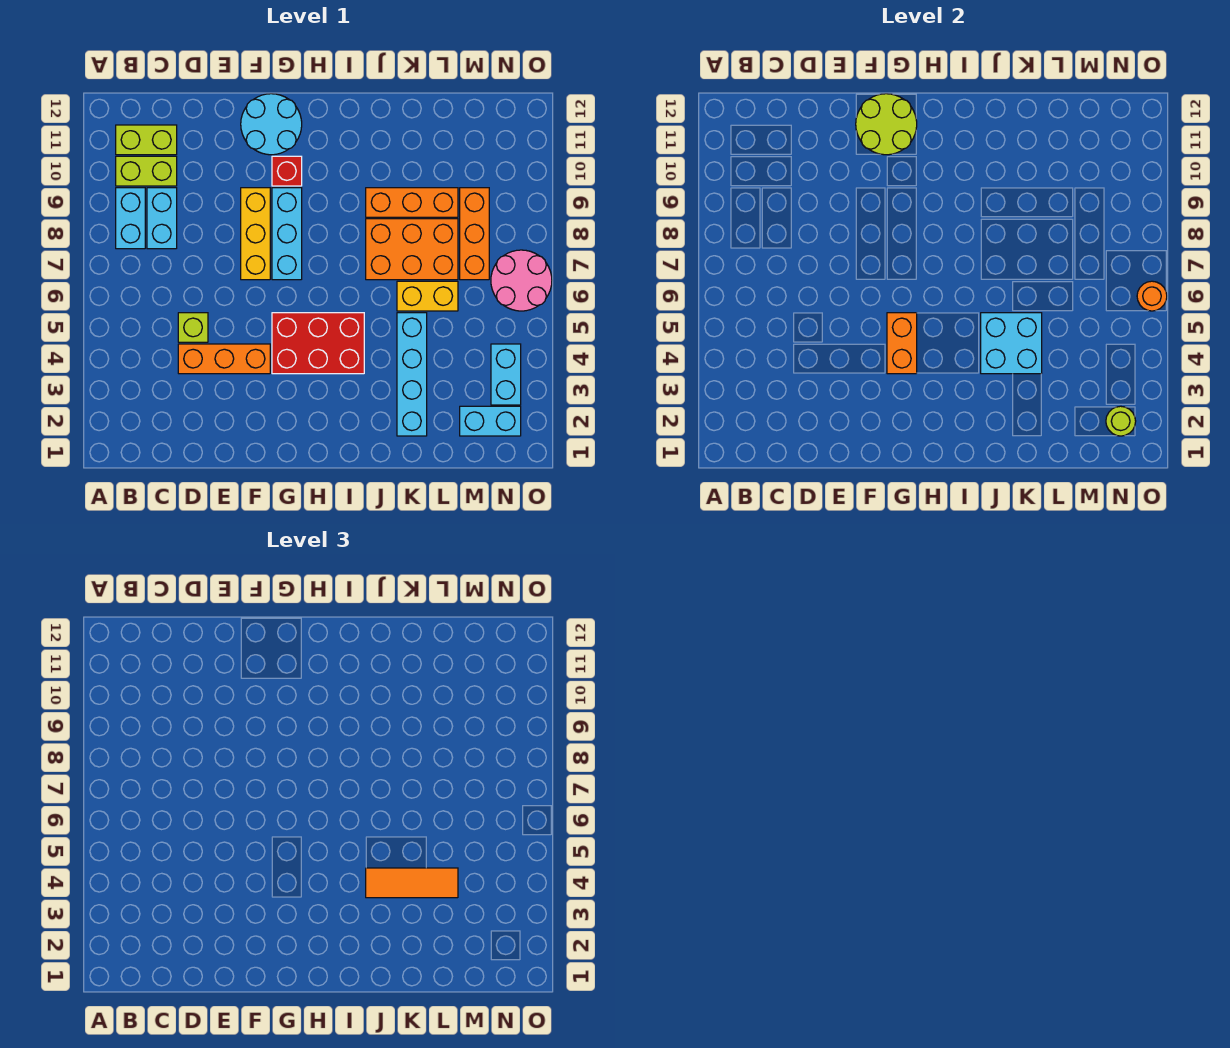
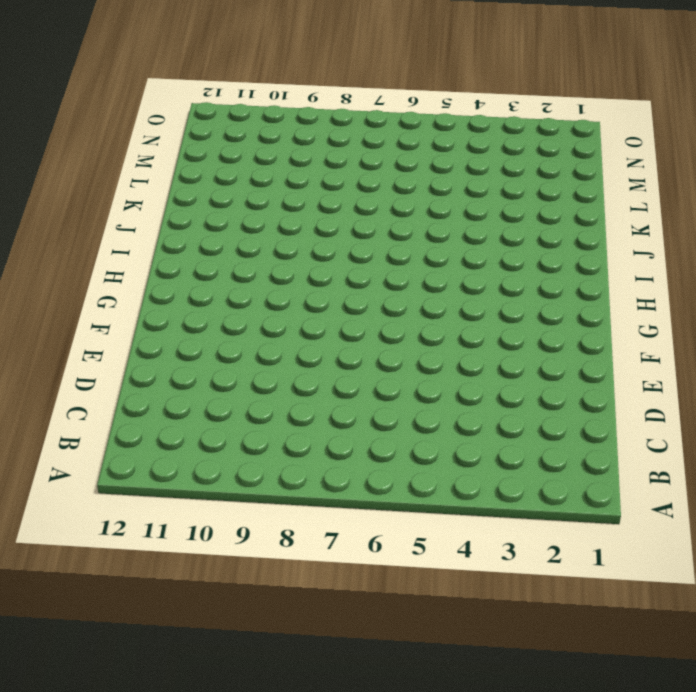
none -> cyan 1x2 brick [116,188,145,249]
none -> lime 1x2 brick [116,156,177,186]
none -> lime 1x2 brick [116,125,177,155]

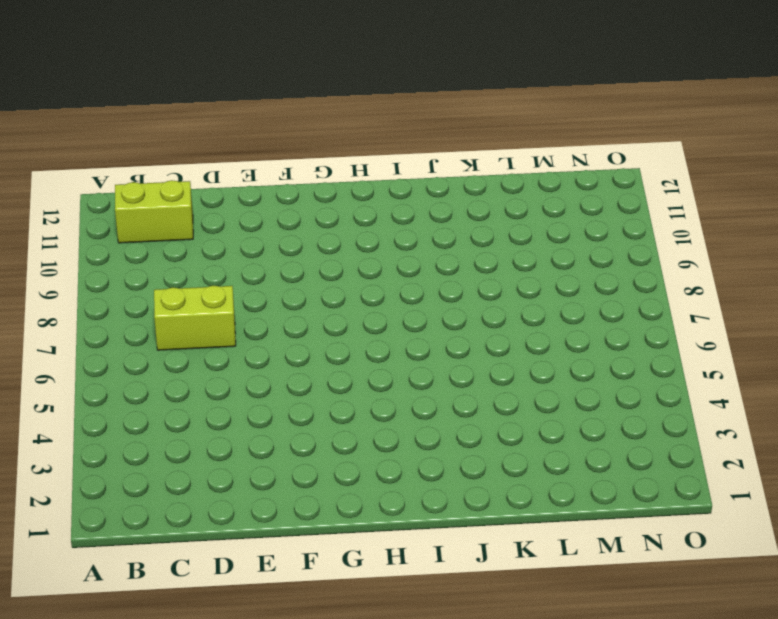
lime 1x2 brick [154,286,236,350] -> lime 1x2 brick moved to [116,156,177,186]
none -> cyan 1x2 brick [116,188,145,249]
none -> cyan 1x2 brick [147,188,177,249]
none -> orange 1x3 brick [178,344,270,374]

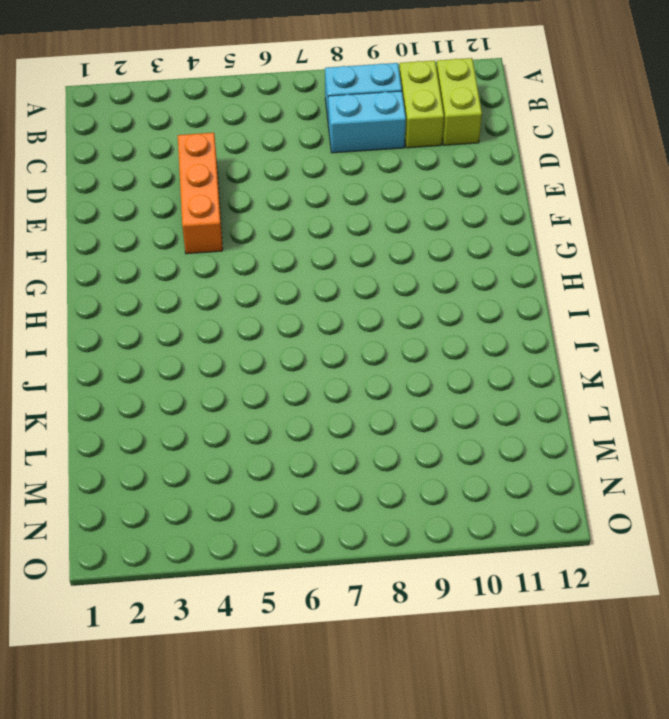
none -> lime 1x1 brick [178,313,208,342]
none -> yellow 1x3 brick [241,188,270,280]
none -> cyan 2x2 round brick [241,94,302,155]

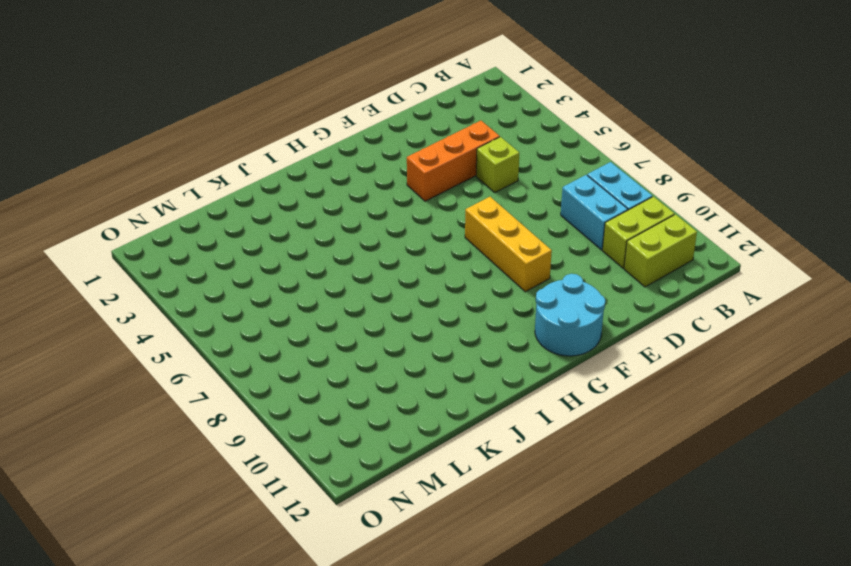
none -> red 2x3 brick [272,313,364,374]
none -> cyan 1x3 brick [272,188,302,280]
none -> red 1x1 brick [272,156,302,186]

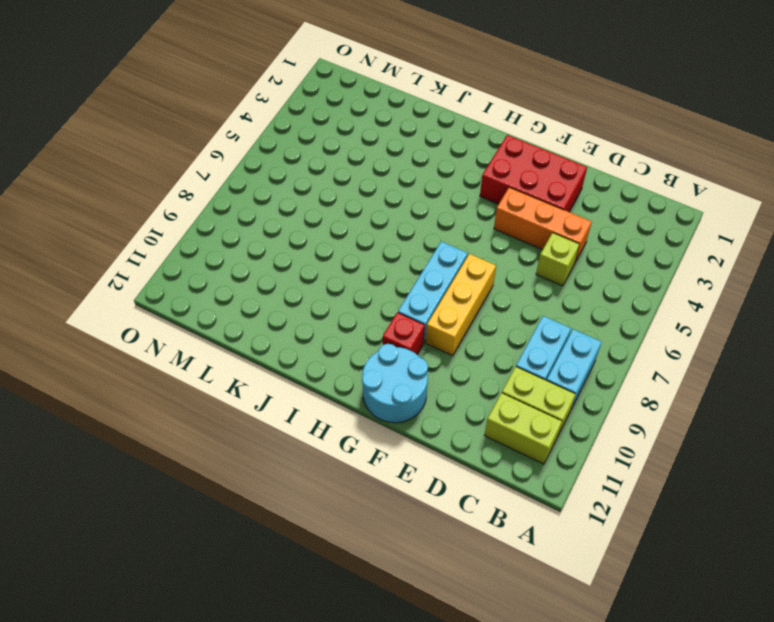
red 2x3 brick [480,135,587,212] -> red 2x3 brick moved to [272,313,364,374]
none -> orange 2x3 brick [366,219,458,280]
none -> orange 1x3 brick [366,188,458,217]
none -> cyan 1x4 brick [397,313,427,436]

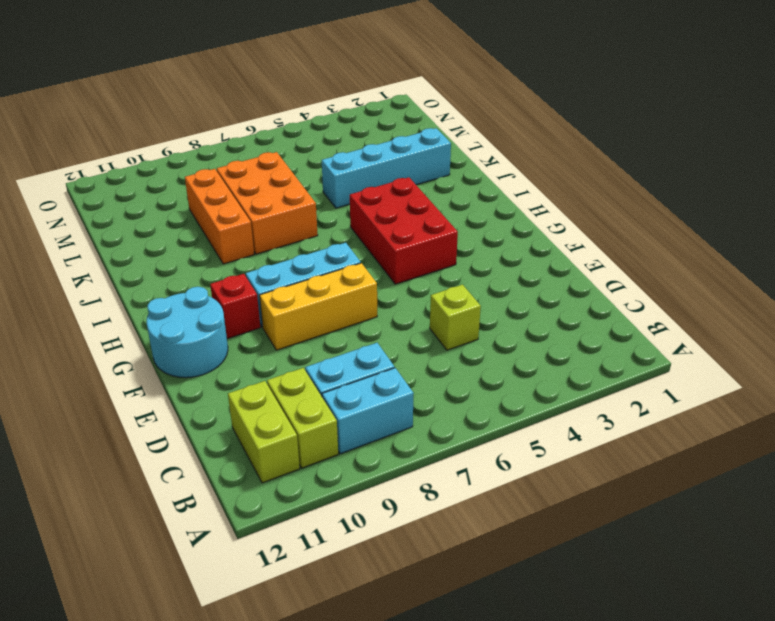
none -> orange 1x3 brick [178,344,270,374]
none -> yellow 1x2 brick [397,281,458,311]
none -> cyan 1x2 brick [460,406,521,436]

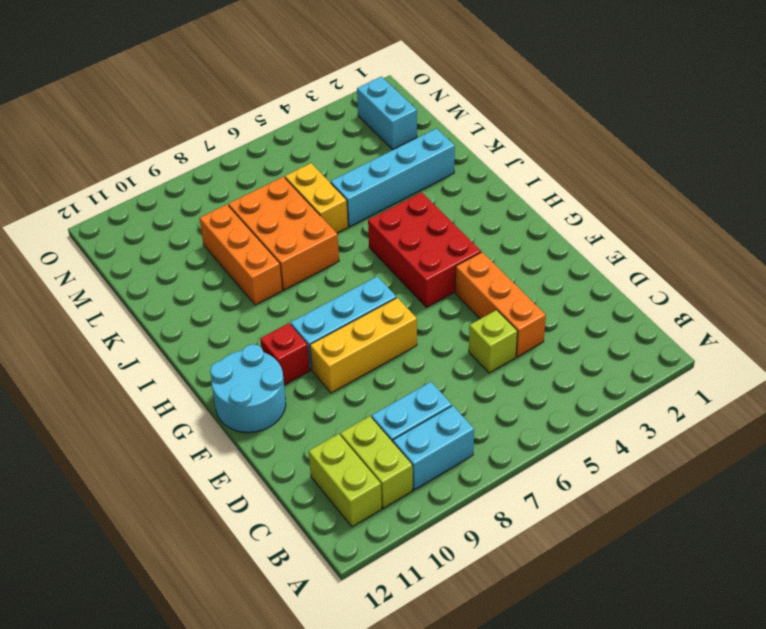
none -> orange 1x3 brick [460,188,489,280]
none -> cyan 1x2 brick [491,344,521,405]
none -> pink 2x2 round brick [491,250,552,311]

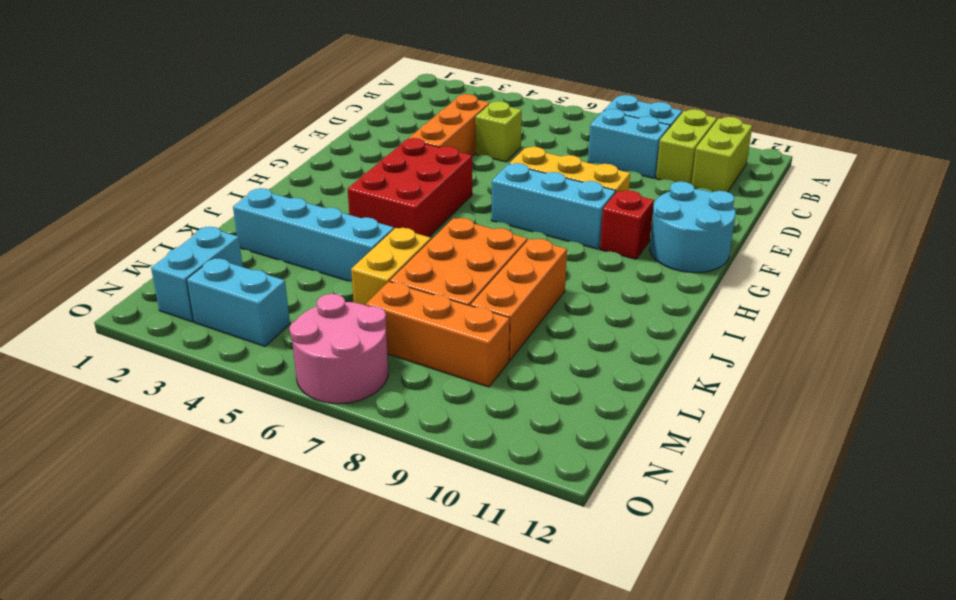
none -> lime 2x2 round brick [856,94,917,155]
none -> orange 1x2 brick [887,313,917,374]
none -> cyan 2x2 brick [981,313,1042,374]

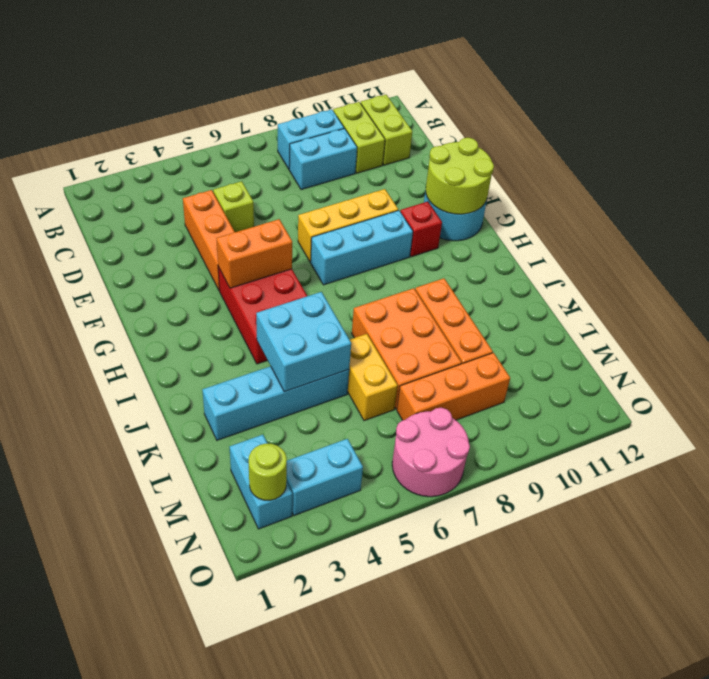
none -> orange 1x1 round brick [1137,281,1167,311]
none -> orange 1x3 tile [366,868,458,898]

